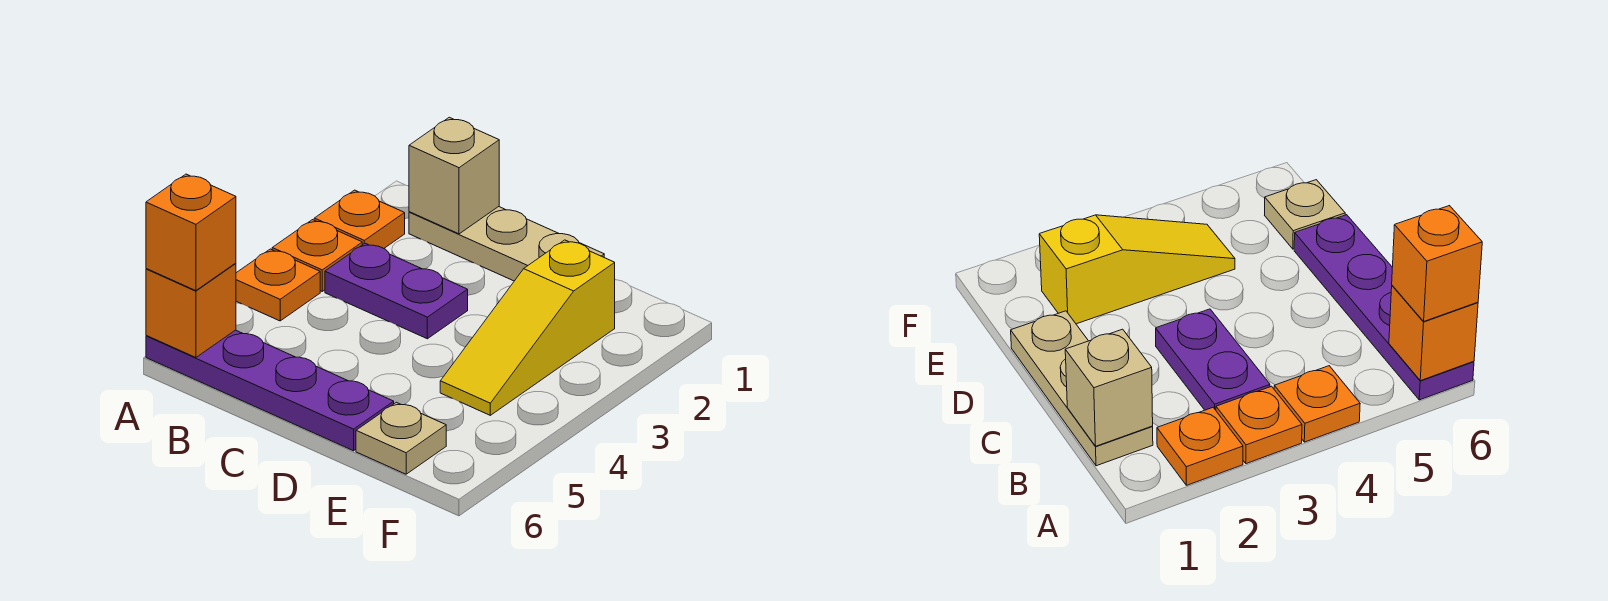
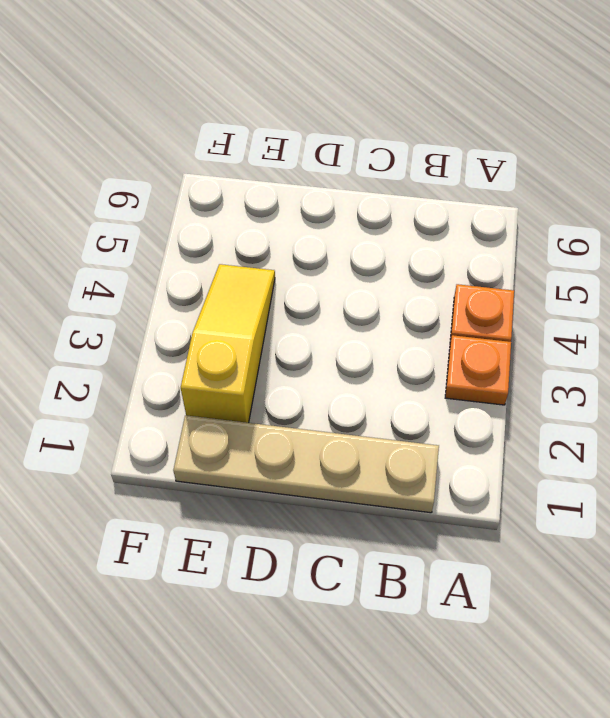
tan 1x4 plate [173,415,439,513] -> tan 1x3 plate [409,207,604,281]
none -> orange 1x1 plate [314,190,405,248]
none -> purple 1x4 plate [146,330,394,451]

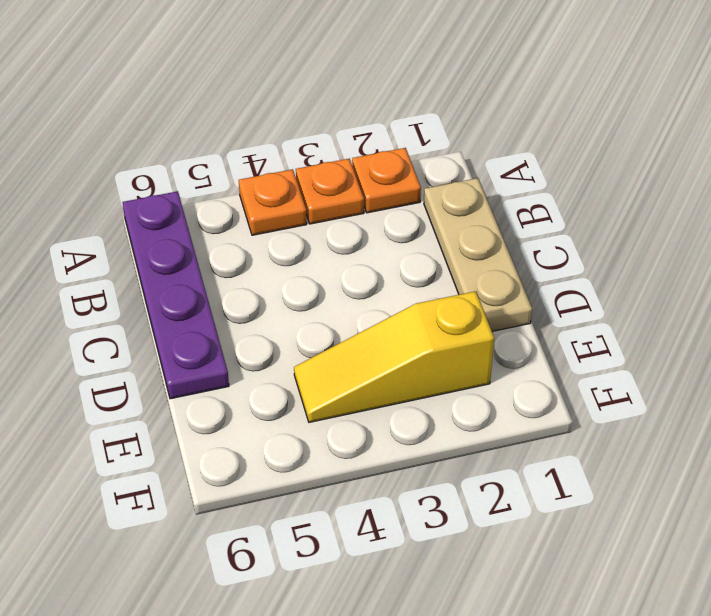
none -> purple 1x2 plate [325,243,468,339]
none -> tan 1x1 plate [356,402,446,474]

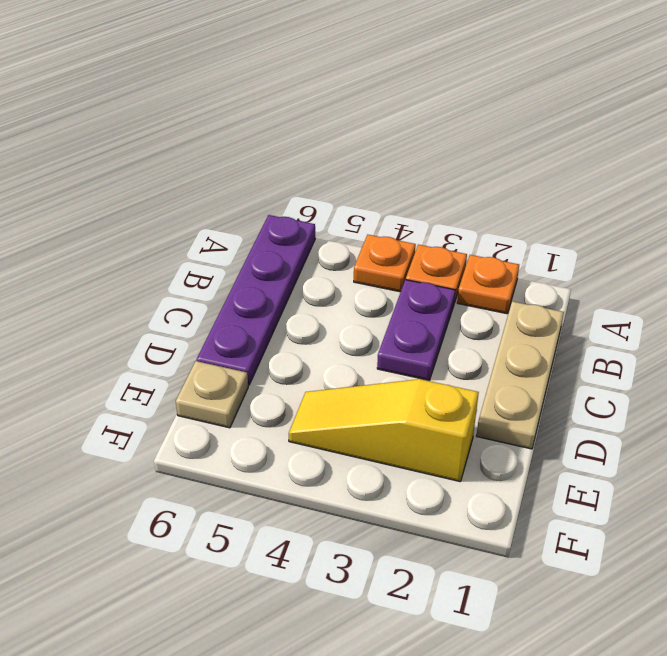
none -> orange 1x1 brick [146,263,236,358]
none -> tan 1x1 brick [409,117,499,234]

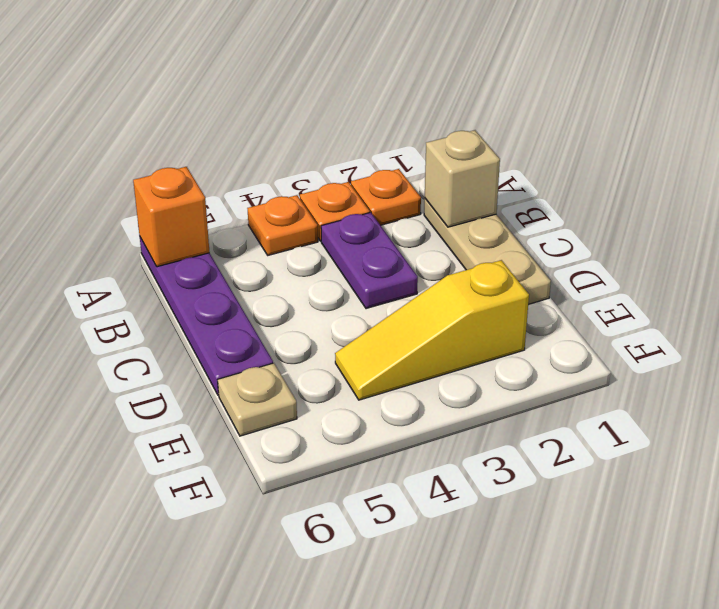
none -> orange 1x1 brick [146,174,236,291]

